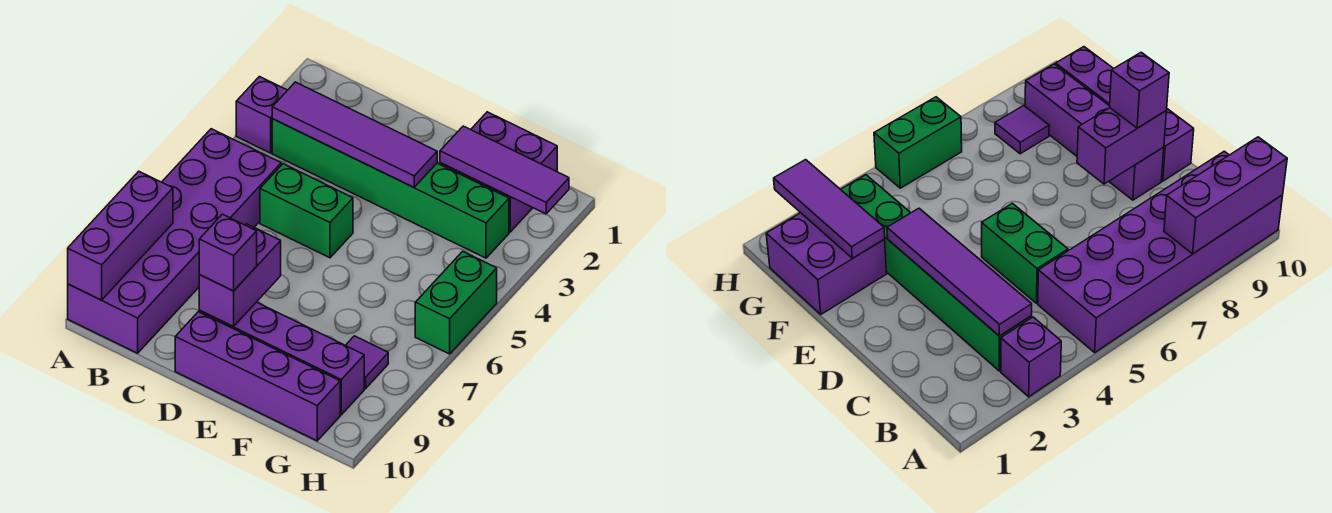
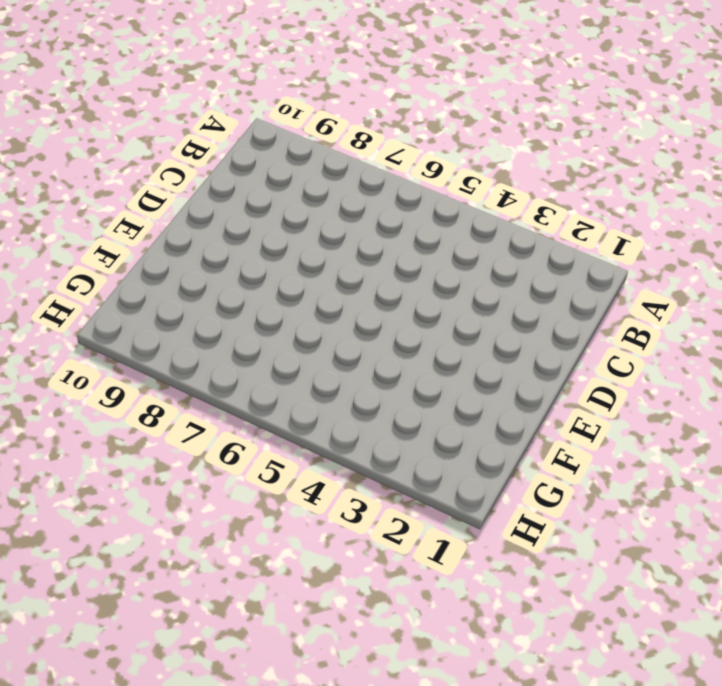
none -> purple 1x1 brick [236,77,287,153]
none -> purple 2x6 brick [68,129,281,353]
none -> green 1x6 brick [272,119,509,258]

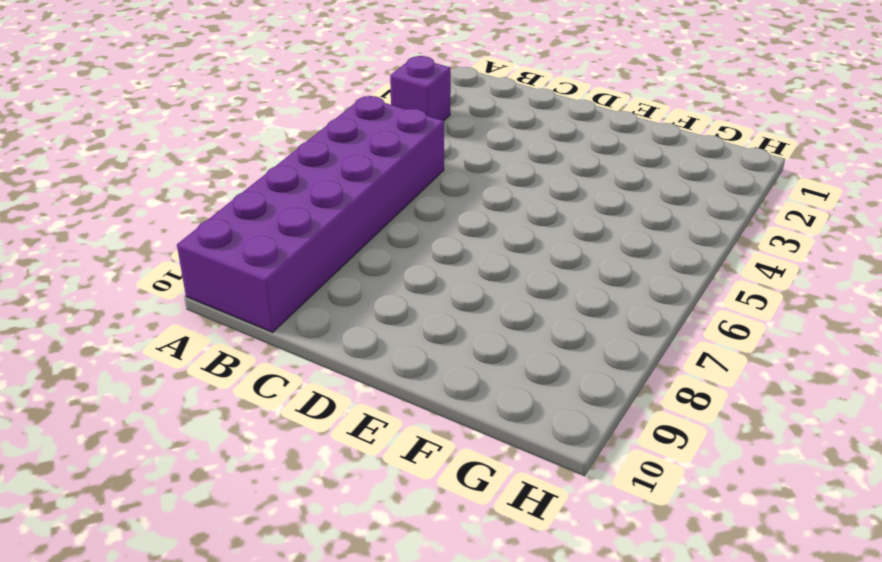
none -> green 1x6 brick [272,119,509,258]
none -> green 1x2 brick [260,164,353,258]
none -> purple 1x4 brick [199,302,364,415]

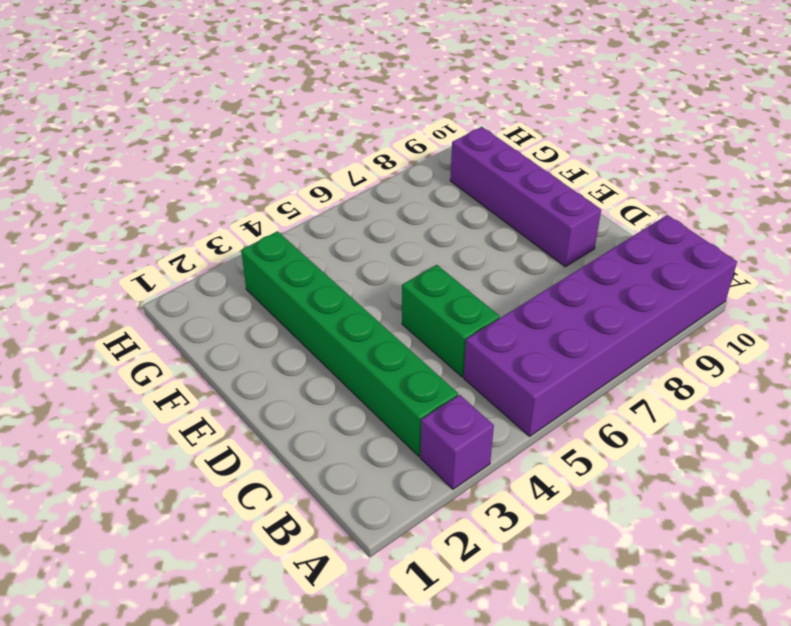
none -> purple 1x4 brick [175,312,340,441]
none -> purple 2x2 brick [440,112,557,232]
none -> purple 1x1 tile [346,336,388,389]

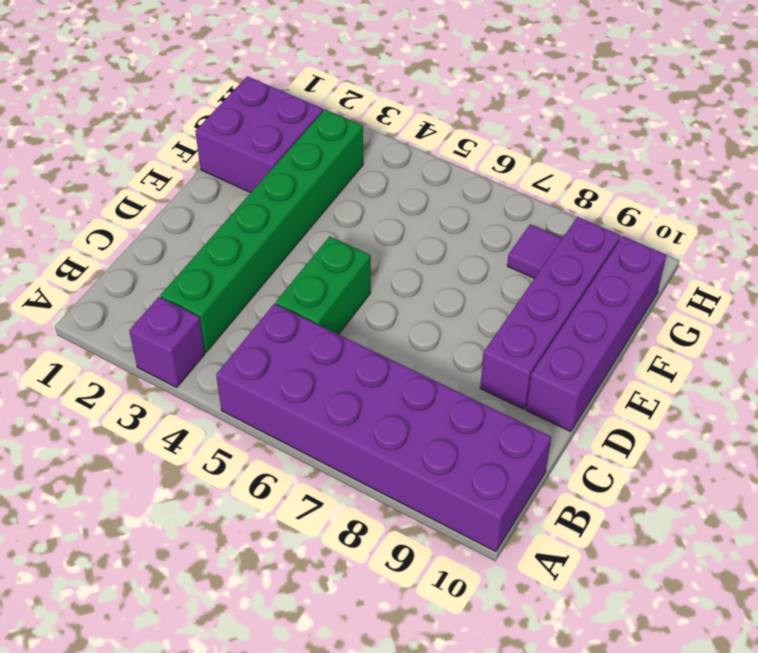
none -> green 1x2 brick [415,251,497,354]
none -> purple 1x3 brick [68,171,173,300]
none -> purple 1x4 tile [272,82,437,187]

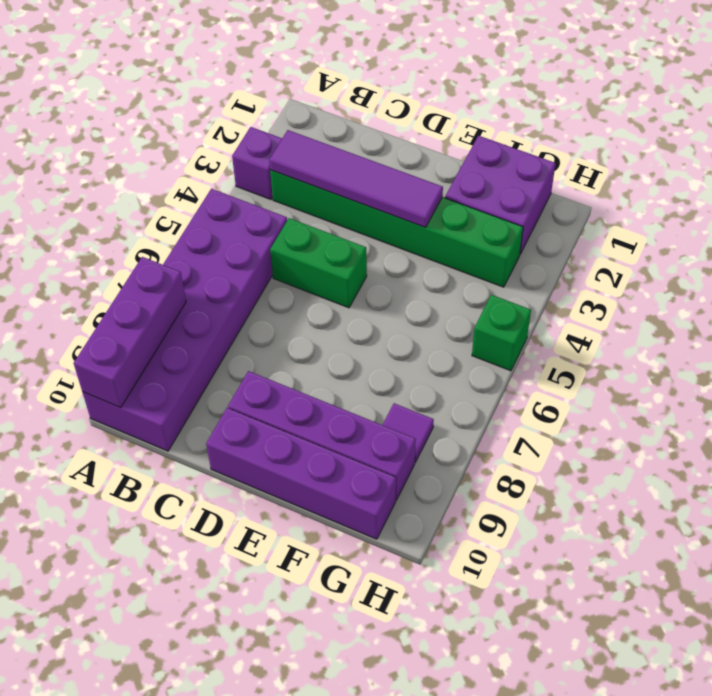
green 1x1 brick [472,295,531,371] -> green 1x2 brick [415,251,497,354]
none -> purple 1x2 brick [199,224,281,326]
none -> purple 1x3 tile [440,126,569,214]
none -> purple 1x1 brick [199,214,257,291]

